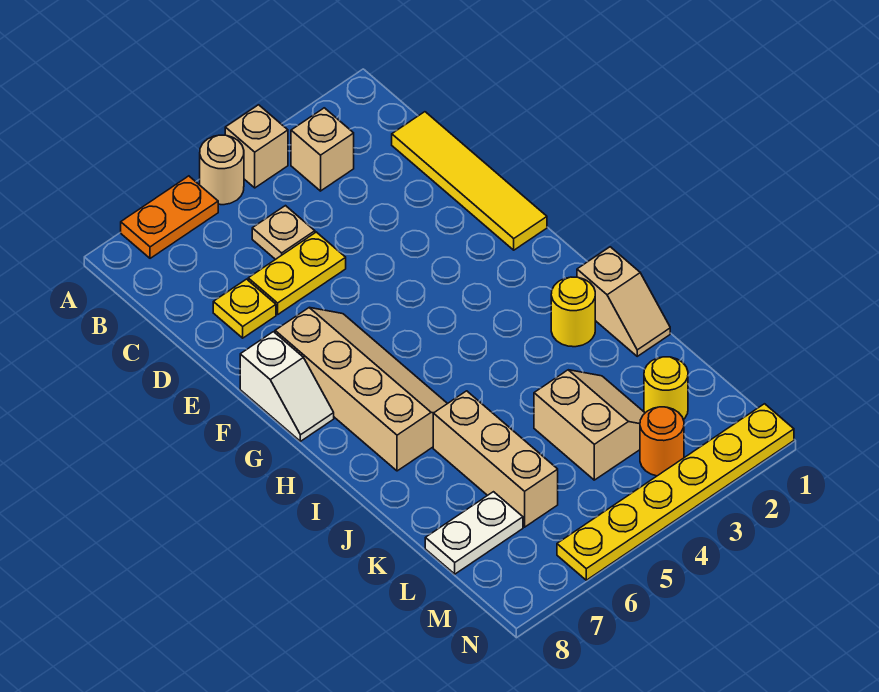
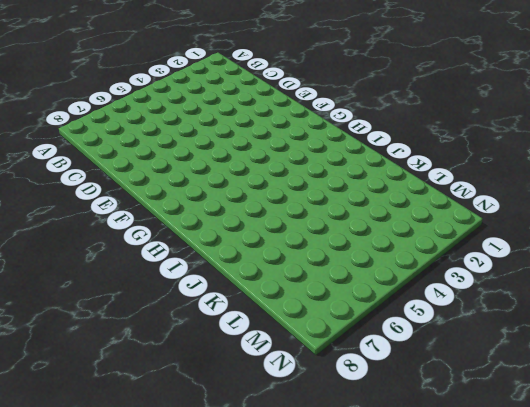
none -> tan 1x1 brick [225,105,288,188]
none -> tan 1x1 round brick [200,135,244,205]
none -> orange 1x2 plate [121,176,218,258]

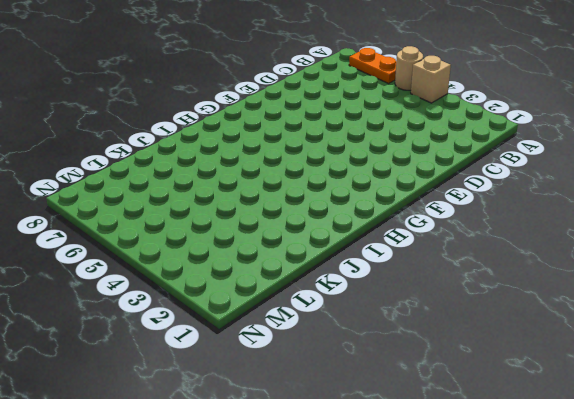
none -> tan 1x1 brick [291,108,354,191]
none -> yellow 1x4 tile [392,112,547,250]
none -> tan 1x1 plate [252,206,315,260]

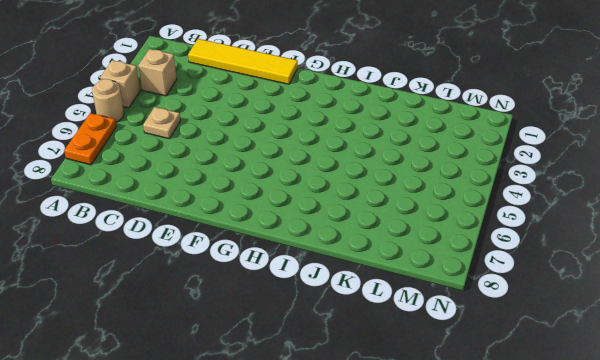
none -> yellow 1x2 plate [248,232,346,315]
none -> yellow 1x1 plate [213,279,276,338]
none -> tan 2x4 slope [275,308,448,471]

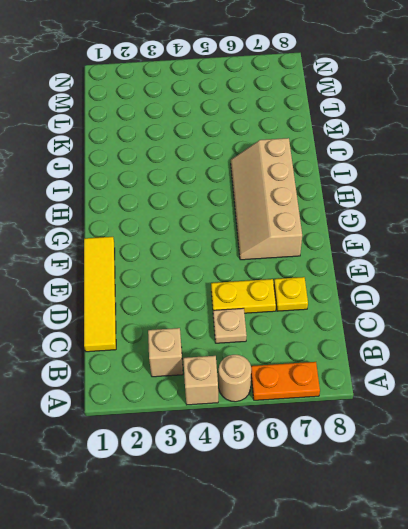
none -> white 1x2 slope [240,332,334,441]
none -> tan 1x2 slope [577,247,670,356]
none -> yellow 1x1 round brick [551,277,595,347]

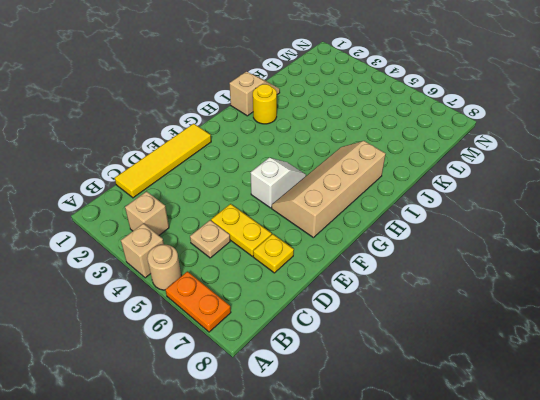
white 1x2 slope [250,158,306,208] -> white 1x2 slope moved to [240,332,334,441]
none -> tan 1x3 brick [433,391,558,527]
none -> tan 2x2 slope [534,370,645,480]
none -> yellow 1x1 round brick [644,357,688,420]

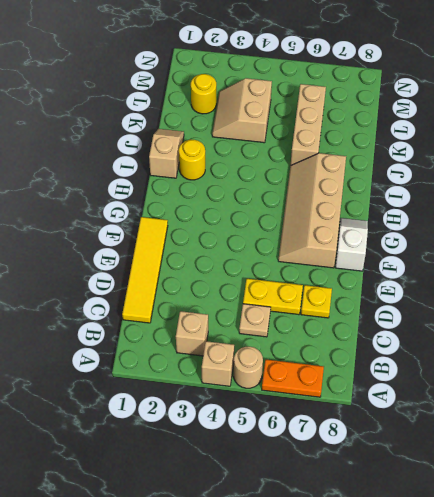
none -> white 1x2 plate [425,492,523,574]
none -> orange 1x1 round brick [640,407,684,476]
none -> yellow 1x6 plate [557,404,794,580]

